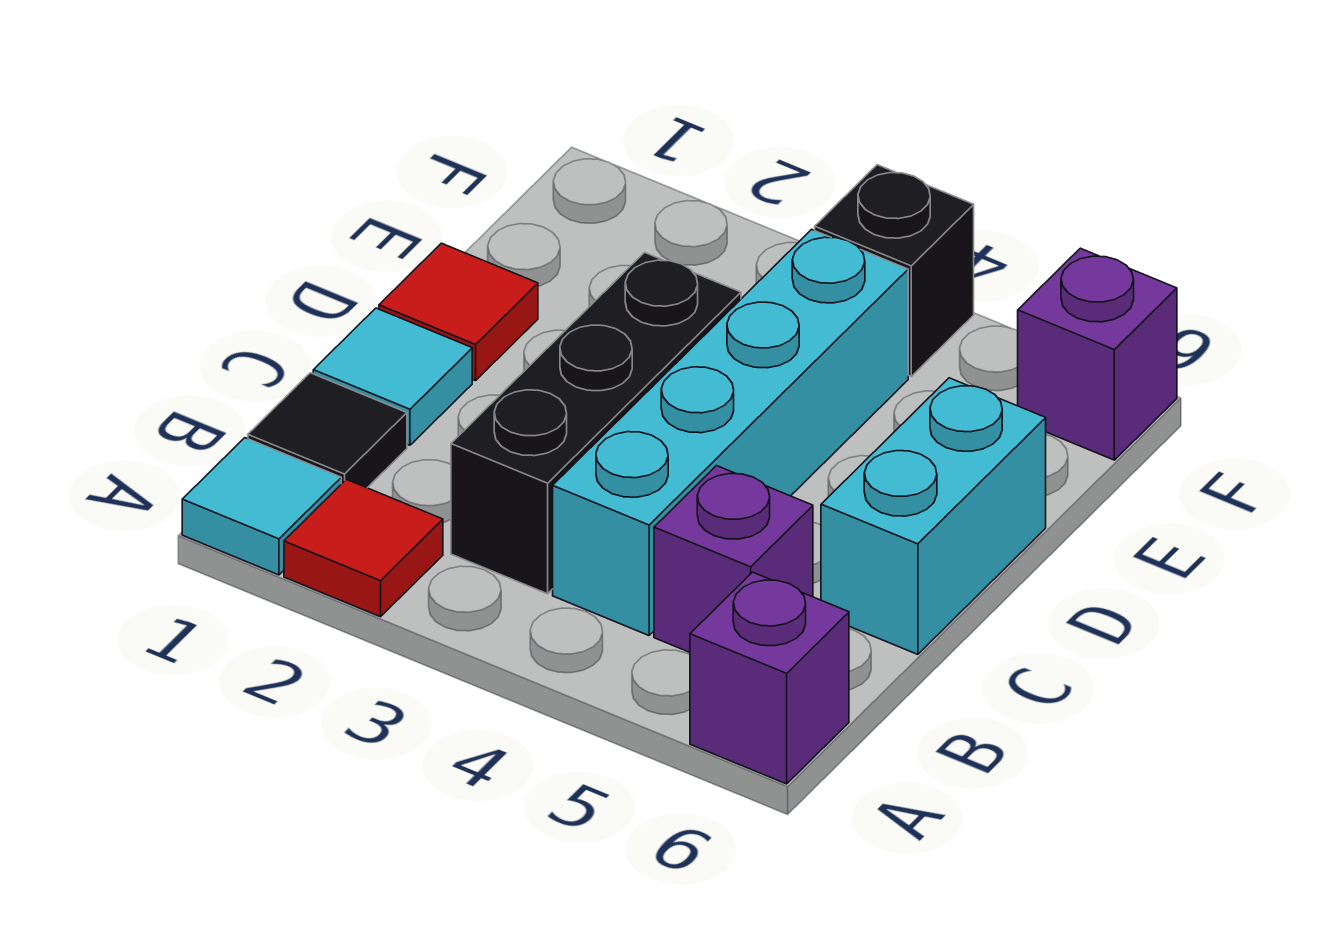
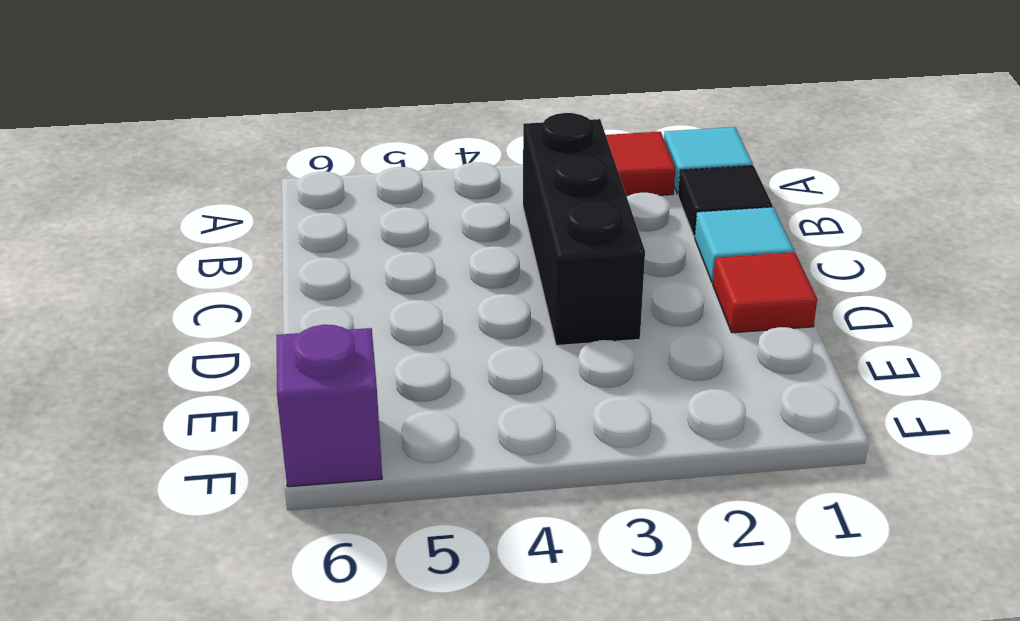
none -> purple 1x1 brick [690,572,849,784]
none -> cyan 1x4 brick [553,229,908,635]
none -> purple 1x1 brick [654,466,813,652]

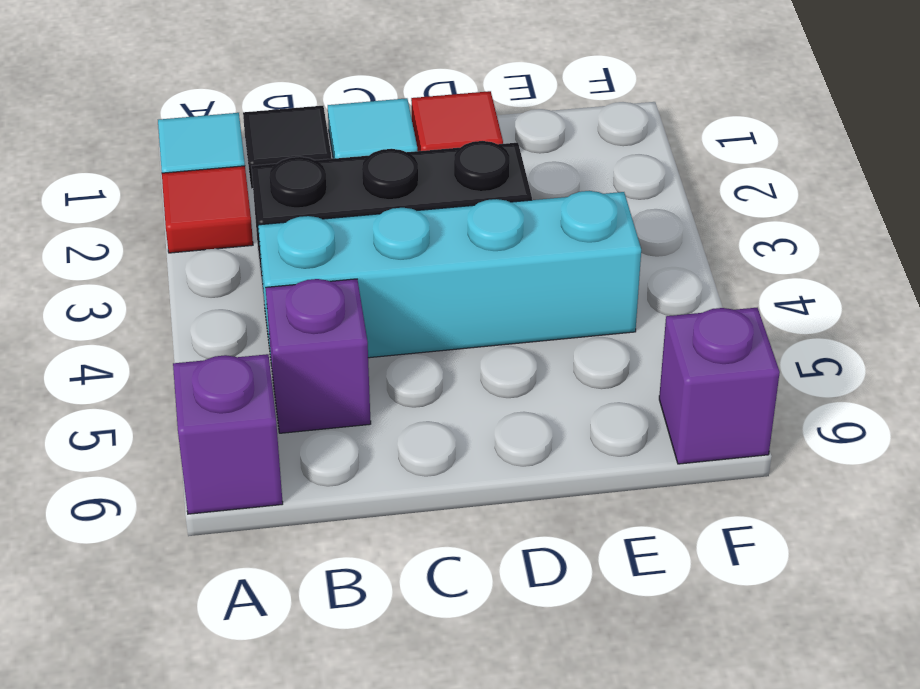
none -> cyan 1x2 brick [821,378,1046,654]
none -> black 1x1 brick [815,165,974,376]

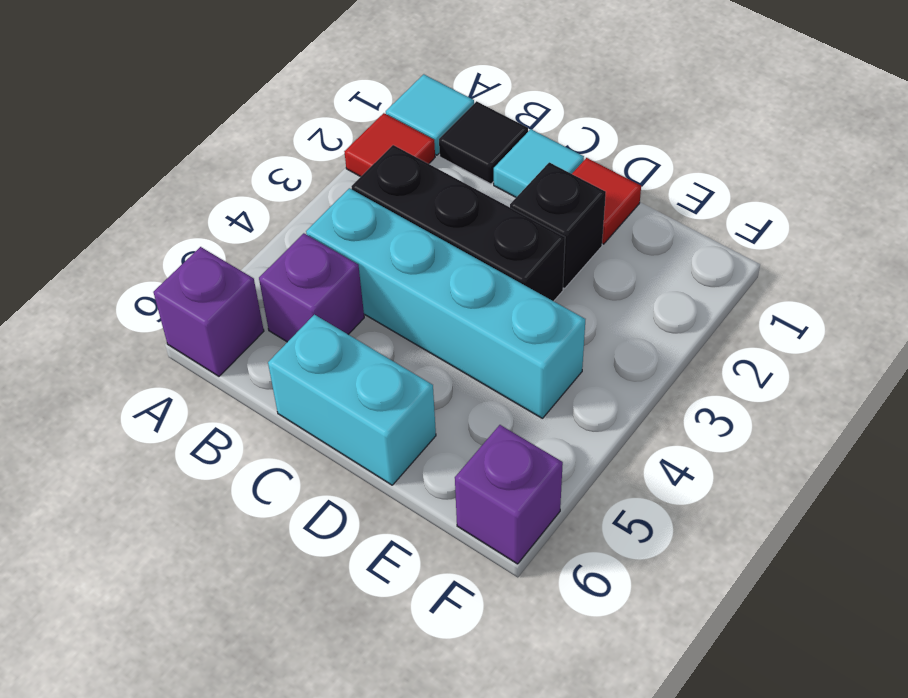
black 1x1 brick [510,162,606,288] -> black 1x1 brick moved to [815,165,974,376]

